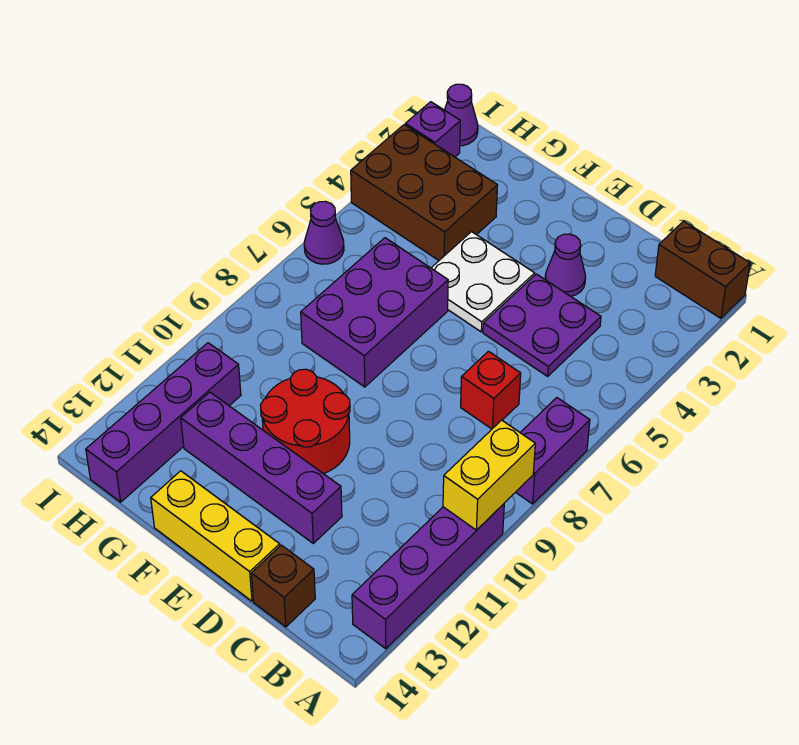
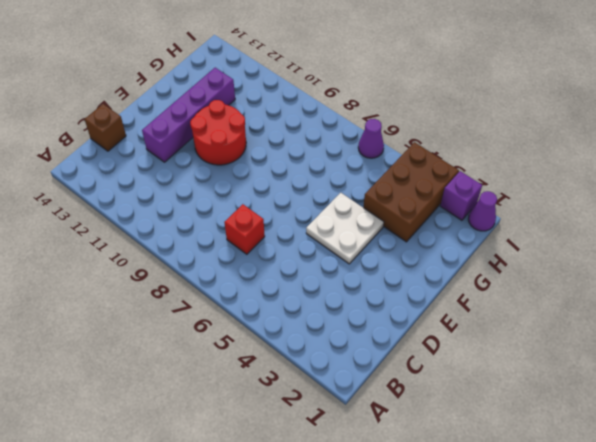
none -> brown 1x2 brick [655,221,750,318]
none -> purple 1x2 brick [516,398,590,504]
none -> purple 1x4 brick [352,504,504,649]

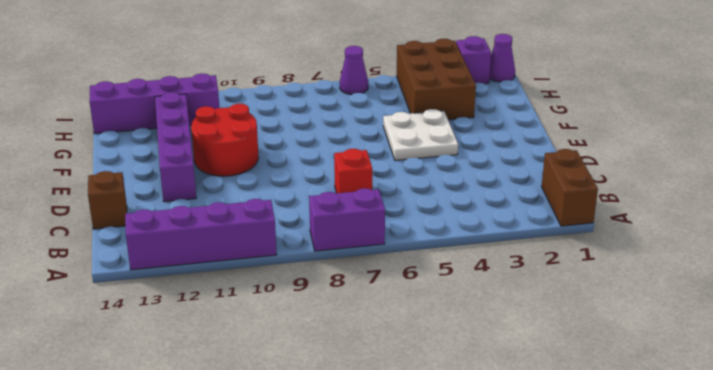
none -> purple 2x2 plate [483,274,601,376]
none -> purple 1x1 cone [545,234,586,296]
none -> yellow 1x3 brick [151,471,280,601]

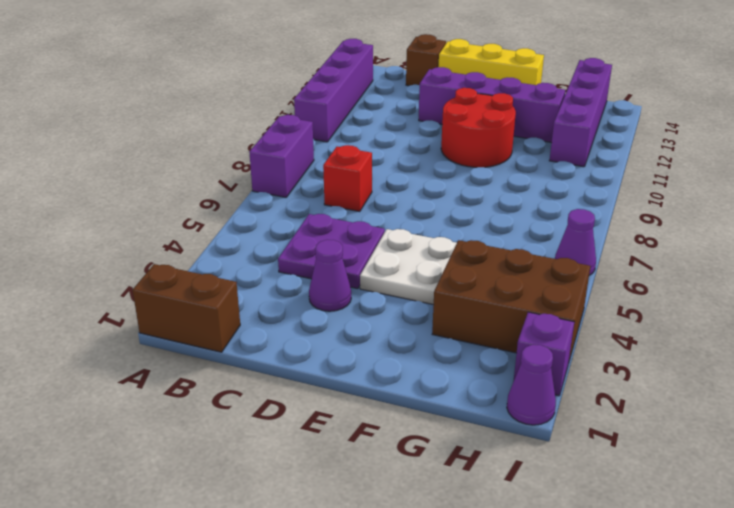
none -> purple 2x3 brick [301,238,448,387]
none -> yellow 1x2 brick [443,420,535,530]

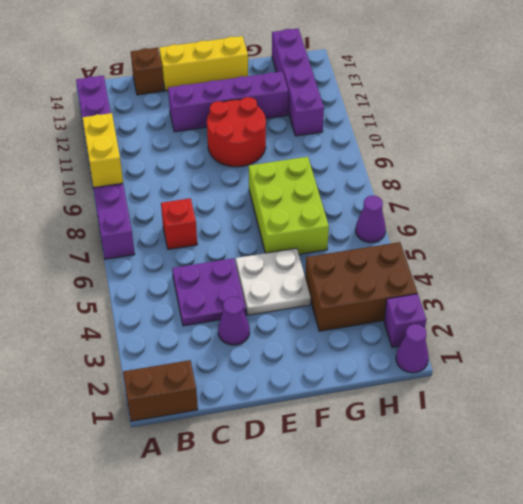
lime 2x3 brick [249,157,329,254] -> purple 2x3 brick [301,238,448,387]

